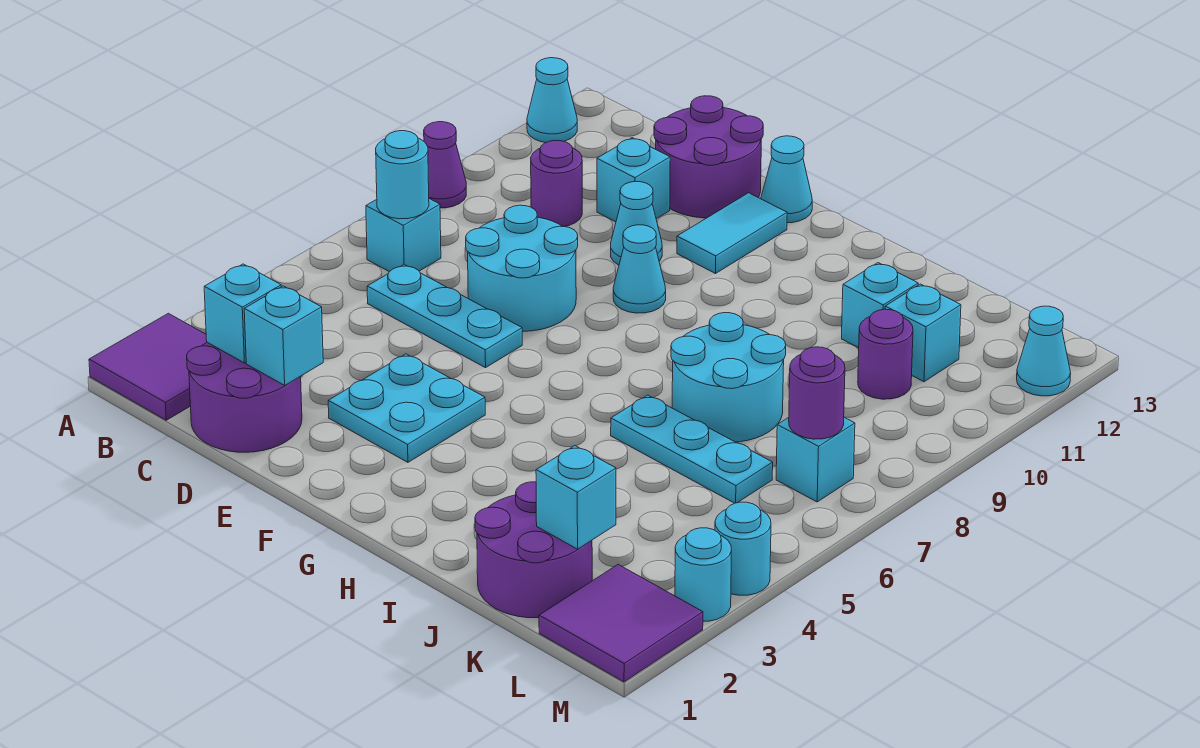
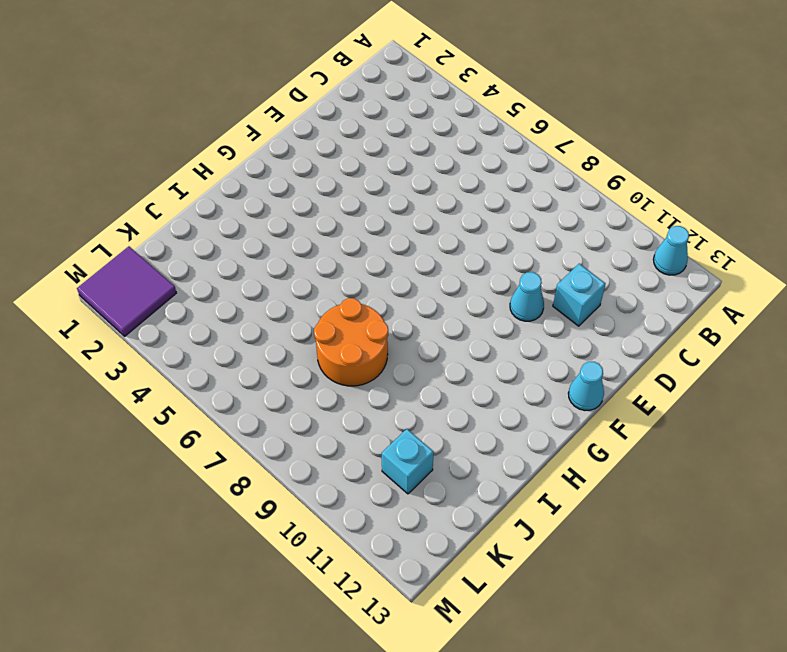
orange 2x2 round brick [314,298,388,386] -> cyan 2x2 round brick [671,313,786,442]
none -> purple 2x2 tile [89,313,207,420]
none -> purple 1x1 cone [424,122,466,208]
none -> cyan 1x1 brick [366,199,441,272]
none -> purple 2x2 round brick [187,342,302,452]

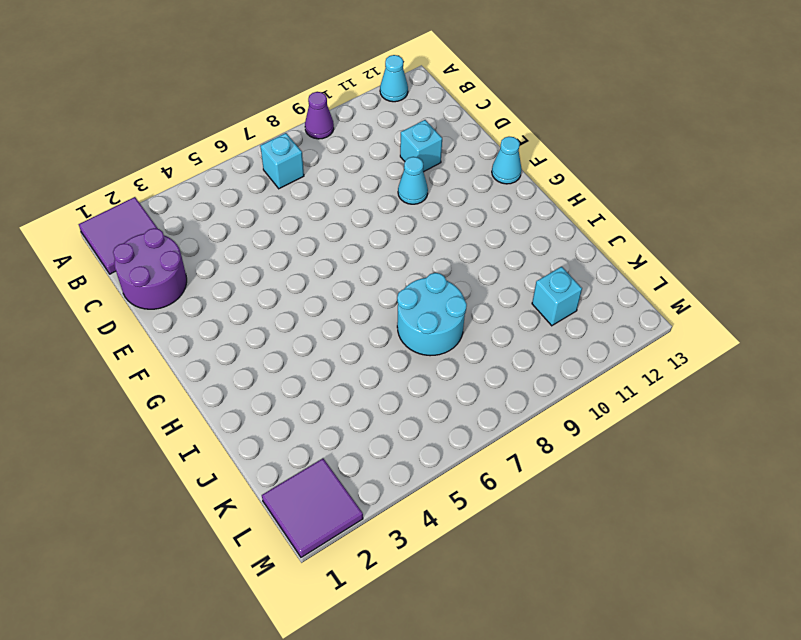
none -> cyan 1x3 plate [367,264,522,368]
none -> purple 1x1 round brick [531,140,582,227]
none -> cyan 2x2 round brick [466,205,578,331]
none -> purple 2x2 round brick [654,96,763,218]

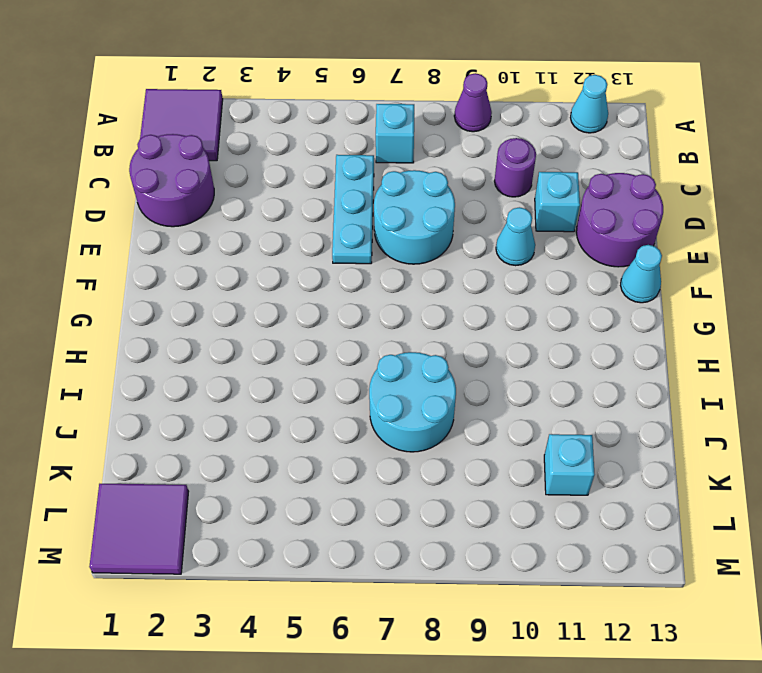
none -> cyan 2x2 plate [328,354,485,462]
none -> cyan 1x1 cone [613,225,666,313]
none -> cyan 1x2 tile [677,193,787,274]
none -> cyan 1x3 plate [611,395,773,503]

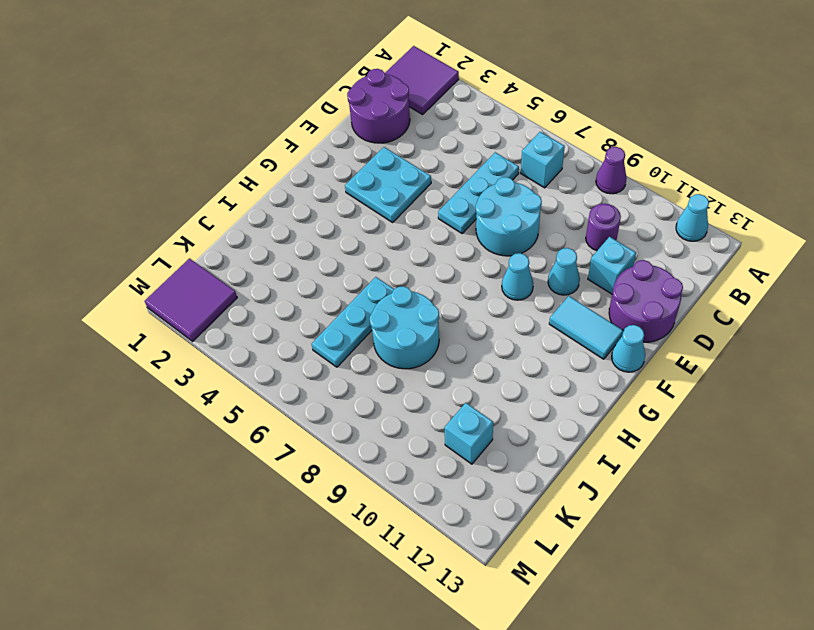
none -> purple 2x2 round brick [475,482,592,618]
none -> cyan 1x1 brick [842,263,918,348]
none -> purple 1x1 round brick [858,309,913,399]
none -> cyan 1x1 brick [776,417,855,502]

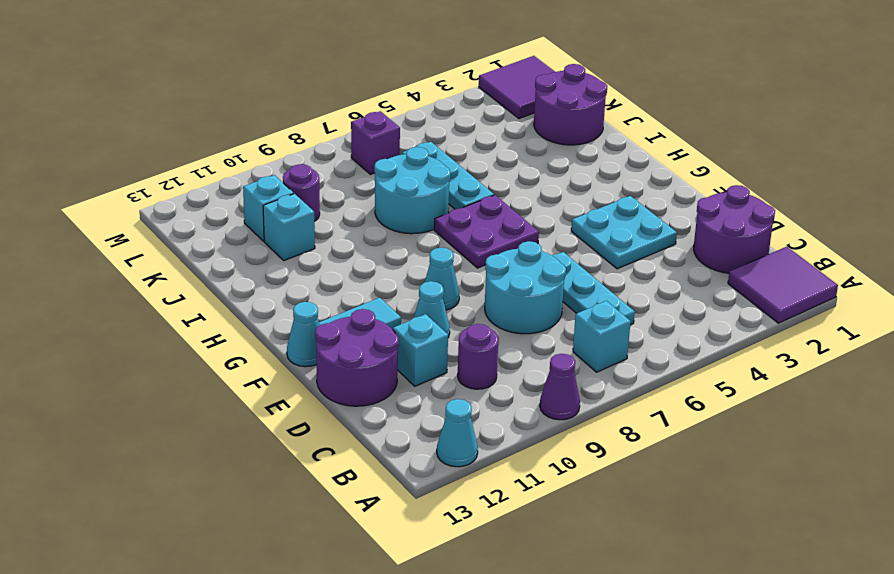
purple 2x2 plate [434,195,539,268] -> none
purple 1x1 brick [351,111,400,175] -> cyan 1x1 brick [776,417,855,502]
none -> cyan 1x1 round brick [675,528,732,622]
none -> cyan 1x1 round brick [715,502,771,595]
none -> cyan 1x1 cone [1017,306,1071,396]
none -> cyan 1x1 round brick [376,131,429,219]

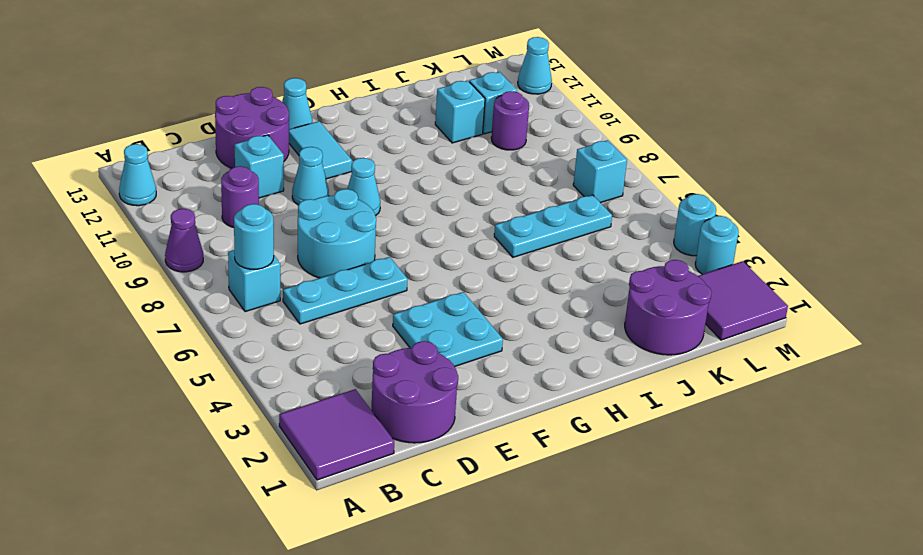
none -> cyan 2x2 round brick [671,313,786,442]
none -> cyan 1x1 brick [204,264,281,363]
none -> cyan 1x1 brick [244,286,323,385]
none -> cyan 1x1 brick [536,446,616,549]

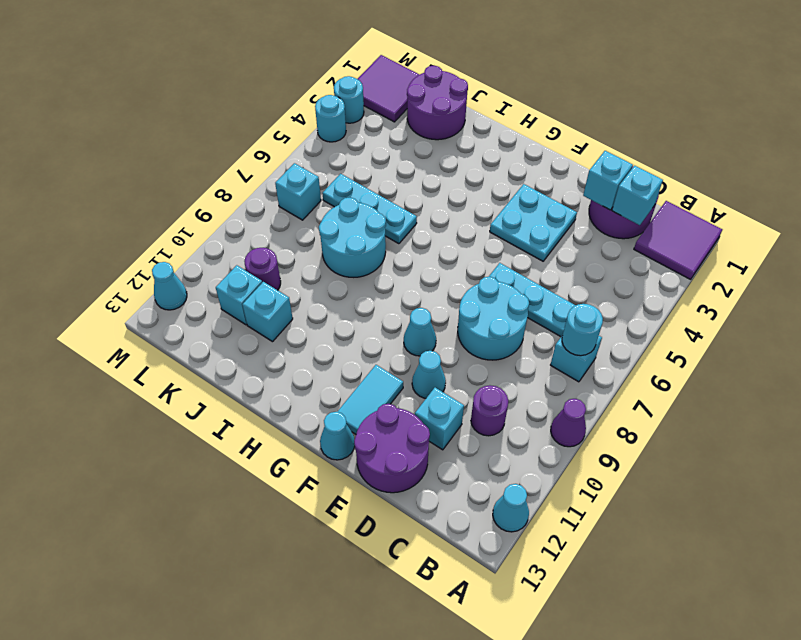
none -> cyan 1x1 brick [536,446,616,549]
none -> purple 1x1 round brick [789,347,845,439]

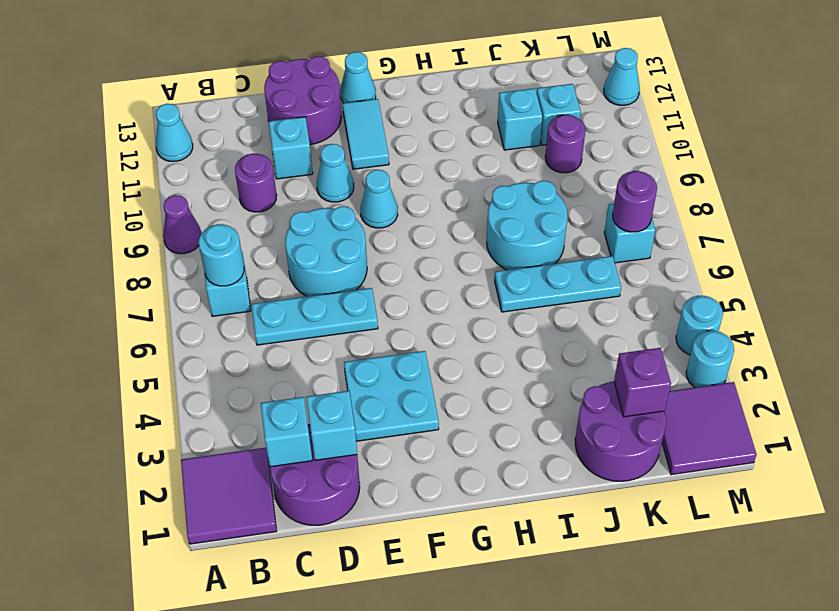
purple 1x1 brick [614,348,671,417] -> cyan 1x1 brick [536,446,616,549]

